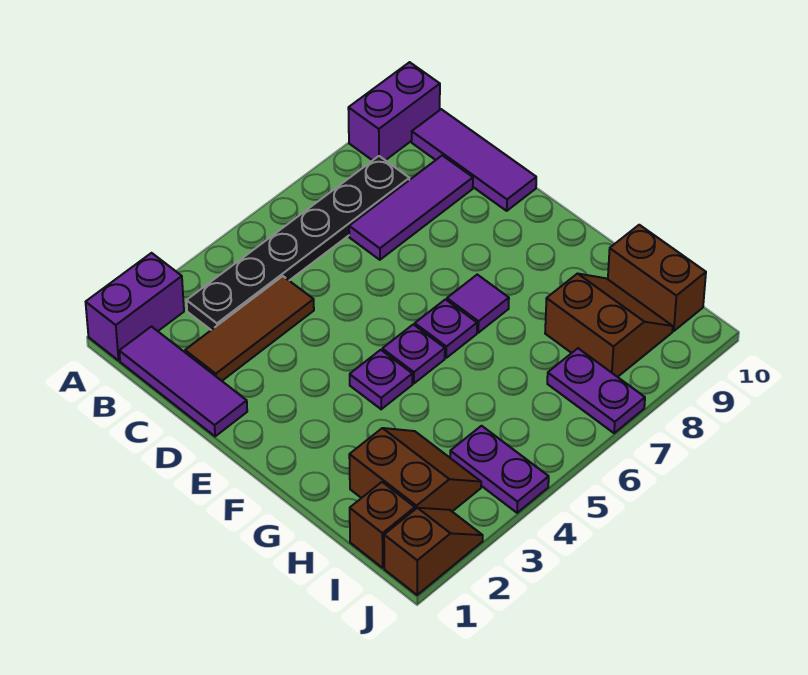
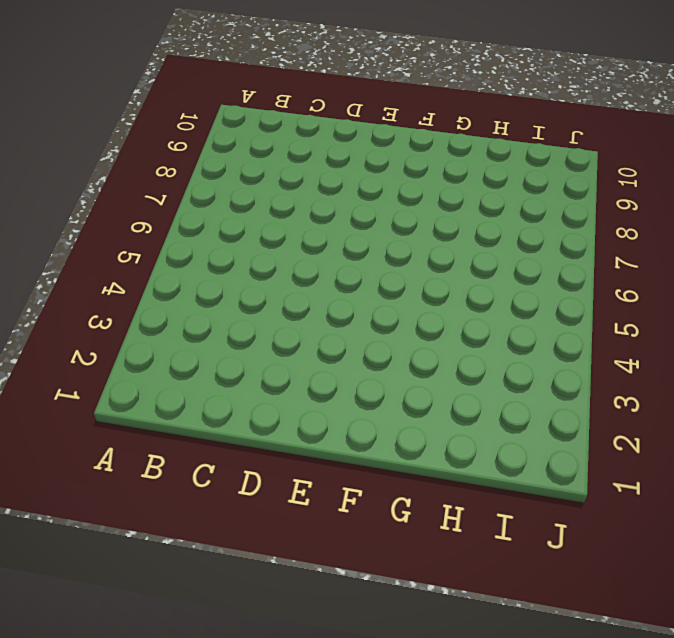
none -> purple 1x2 brick [86,253,184,360]
none -> purple 1x2 brick [348,62,440,160]
none -> purple 1x3 tile [119,327,247,436]

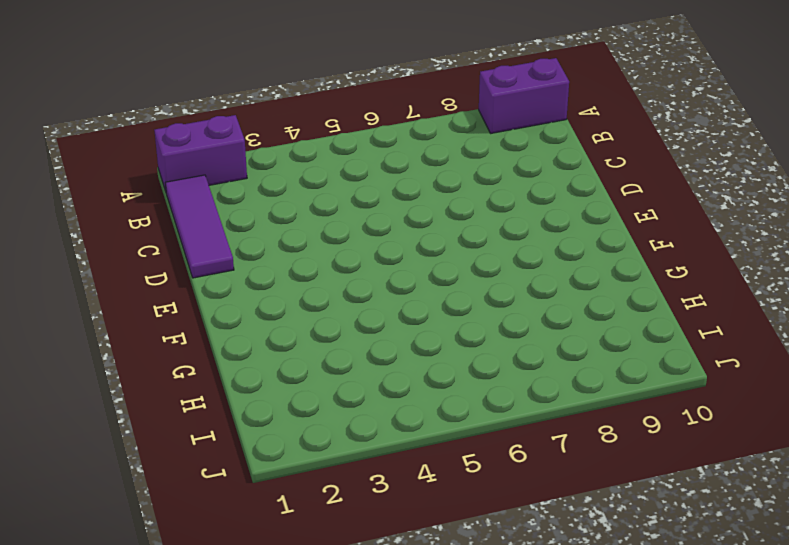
none -> black 1x6 plate [187,156,409,330]
none -> purple 1x3 tile [412,109,536,211]
none -> brown 1x3 tile [185,276,314,381]

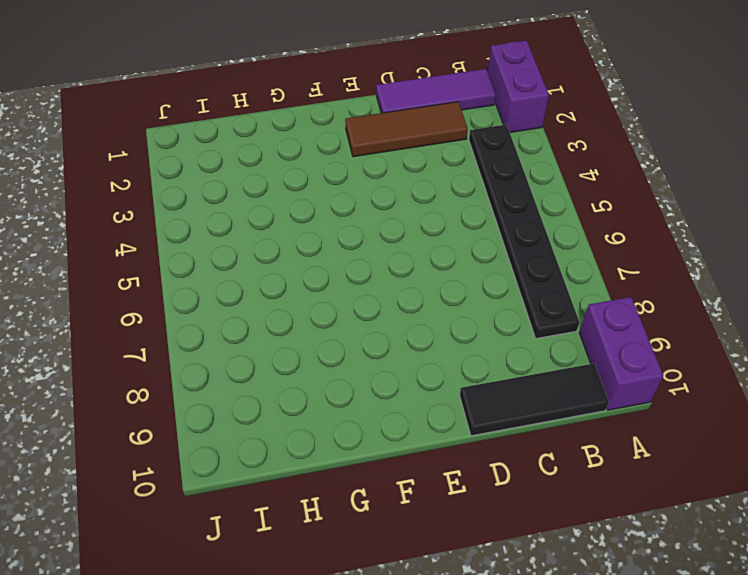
black 1x3 tile [460,363,609,436] -> purple 1x3 tile [412,109,536,211]
brown 1x3 tile [345,102,468,157] -> brown 1x3 tile turned to [185,276,314,381]
none -> purple 1x3 tile [349,155,473,260]
none -> purple 1x1 plate [350,350,412,409]
none -> purple 1x1 plate [382,325,445,383]

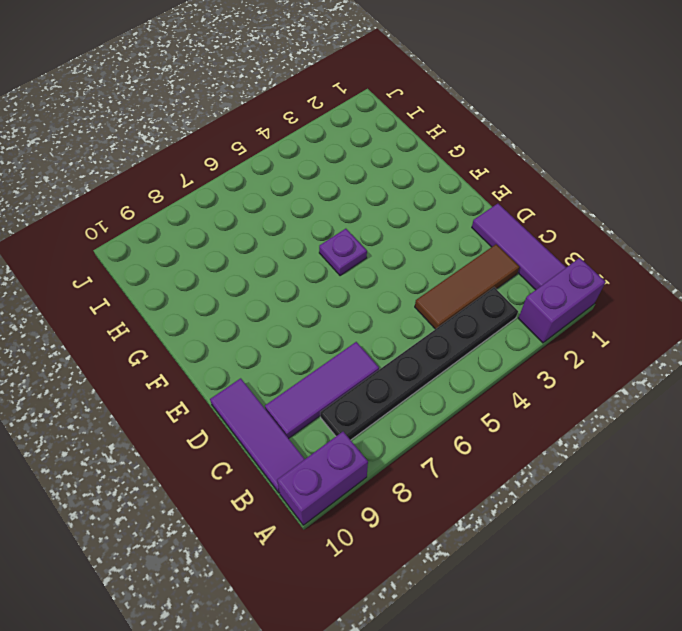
none -> purple 1x1 plate [350,350,412,409]
none -> purple 1x1 plate [415,299,477,358]
none -> purple 1x1 tile [447,275,509,333]

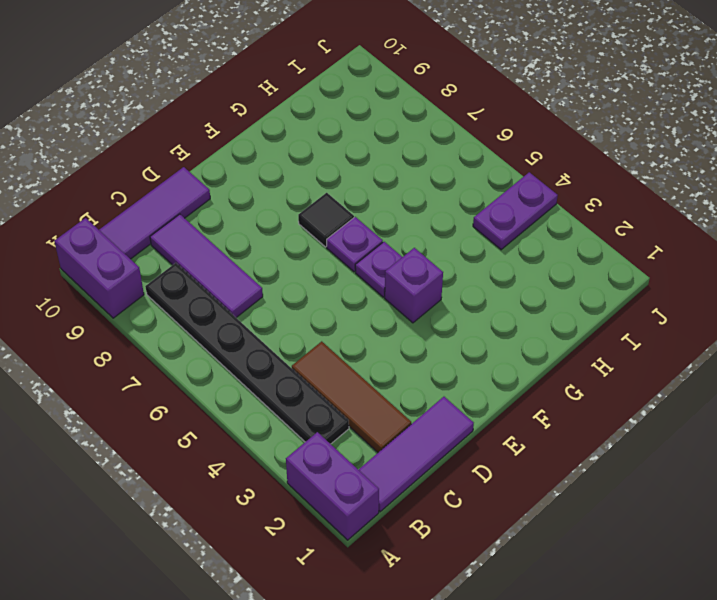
purple 1x1 brick [385,248,443,323] -> purple 1x1 plate [350,350,412,409]
black 1x1 tile [298,193,354,247] -> purple 1x1 tile [447,275,509,333]
none -> brown 2x2 slope [349,428,481,511]
none -> brown 2x2 slope [545,274,673,377]
none -> brown 1x2 brick [608,225,706,331]

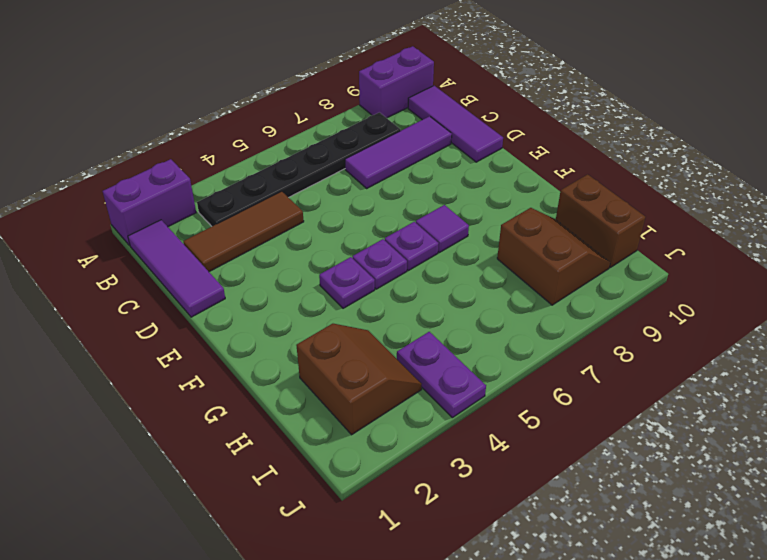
none -> brown 1x1 brick [350,482,415,568]
none -> purple 1x2 plate [547,348,645,433]
none -> brown 1x2 slope [384,508,483,595]

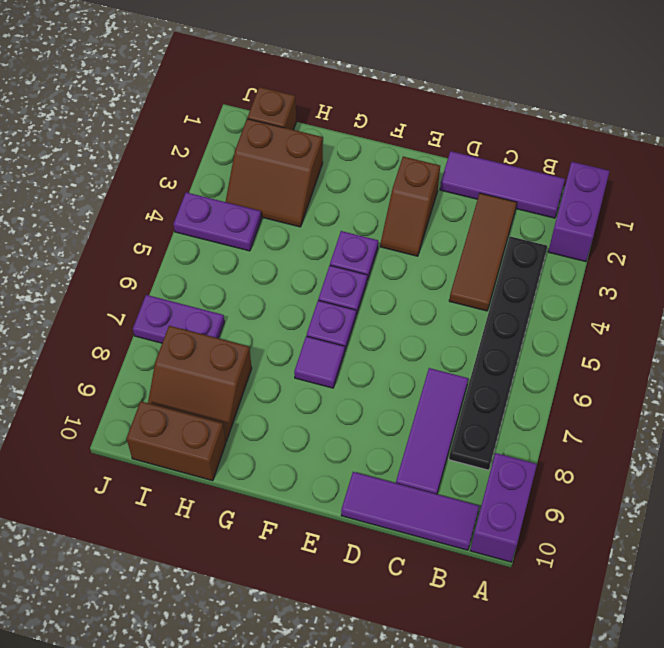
brown 1x2 slope [380,157,440,256] -> brown 1x2 slope moved to [384,508,483,595]

